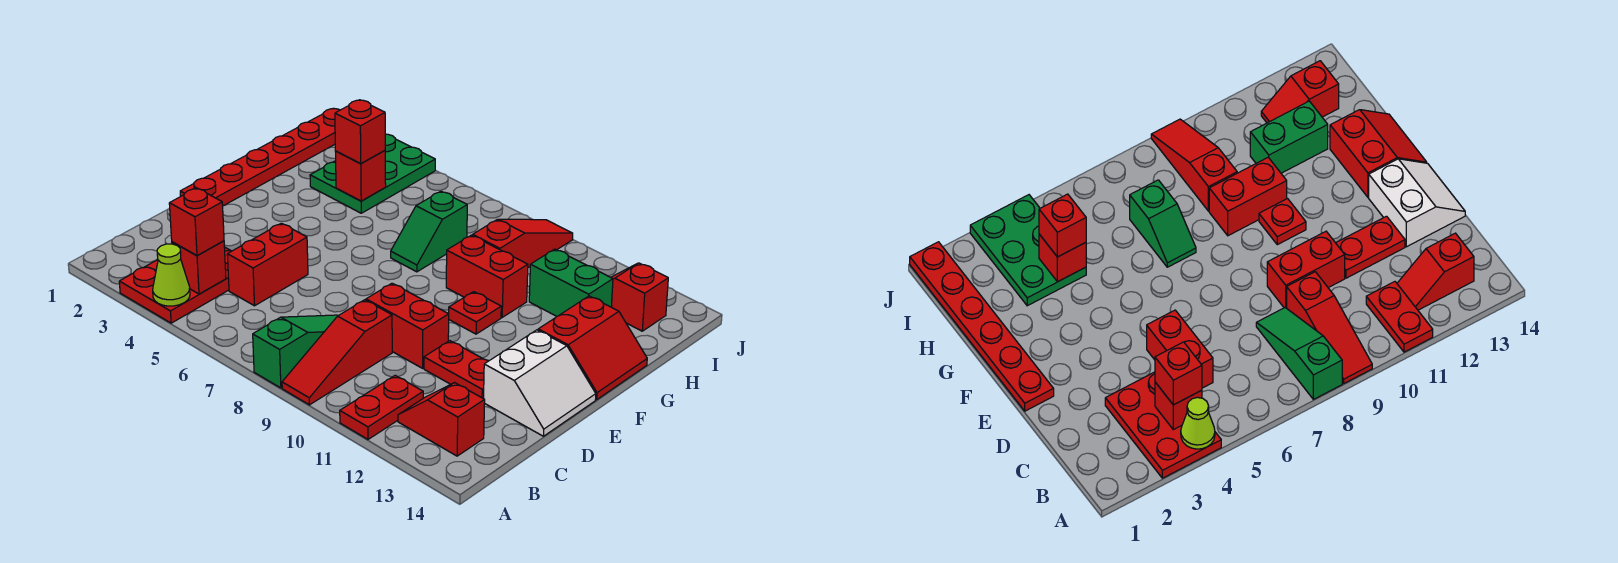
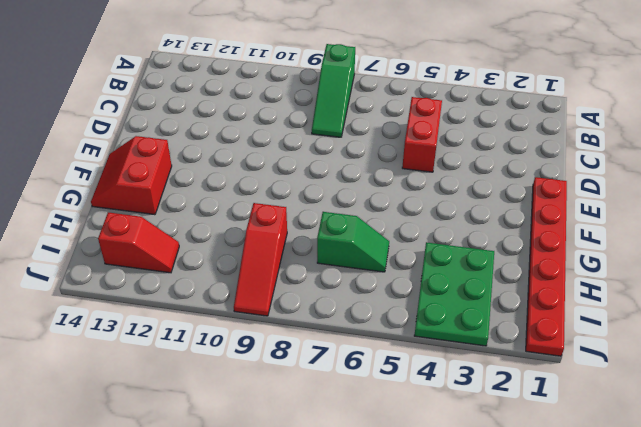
green 1x2 slope [317,212,389,272] -> green 1x2 slope turned to [391,191,467,272]
none -> red 2x3 plate [119,247,231,323]
none -> red 1x3 slope [282,300,392,405]
none -> red 1x2 plate [340,375,423,439]

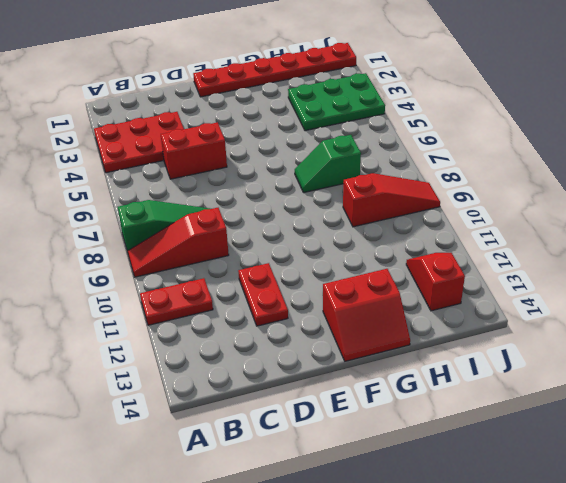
none -> red 1x2 slope [398,383,485,456]
none -> red 1x2 brick [366,283,449,368]
none -> white 2x2 slope [484,330,596,436]

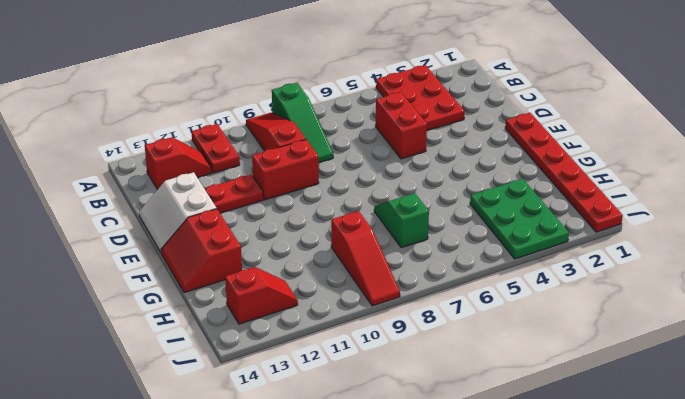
none -> red 1x1 plate [449,292,501,334]
none -> red 1x2 brick [446,235,528,317]
none -> green 1x2 brick [529,249,613,317]

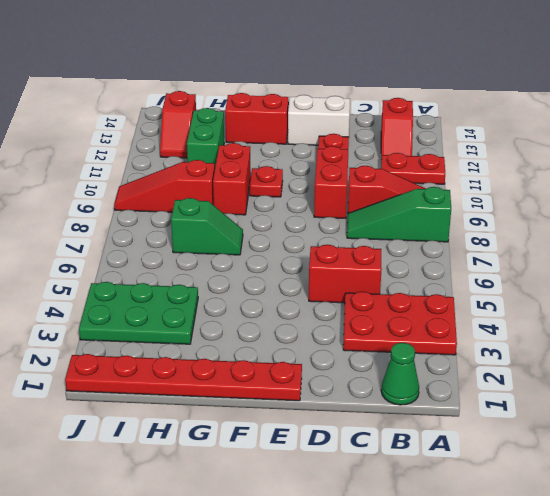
green 1x1 cone [381,343,419,405] -> none
none -> lime 1x1 cone [153,244,190,306]
none -> red 1x1 brick [172,241,226,294]
none -> red 1x1 brick [335,151,386,201]

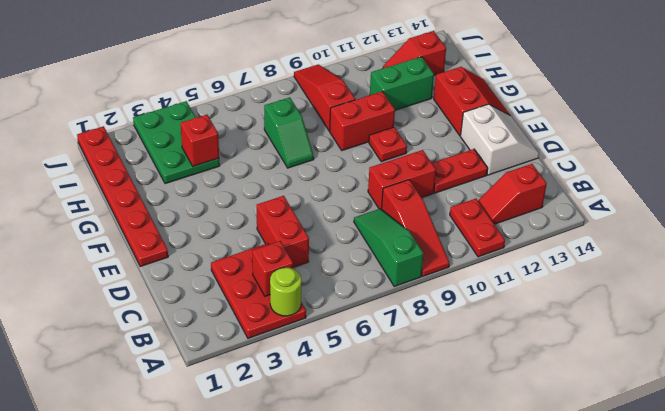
lime 1x1 round brick [270,268,301,316] -> lime 1x1 cone [153,244,190,306]
none -> red 1x1 brick [169,188,224,256]
none -> red 1x1 brick [335,100,385,164]

